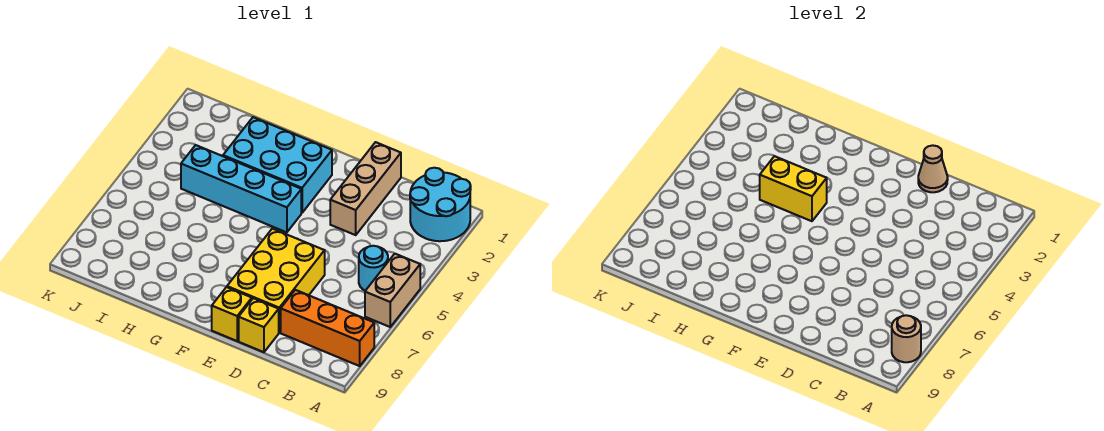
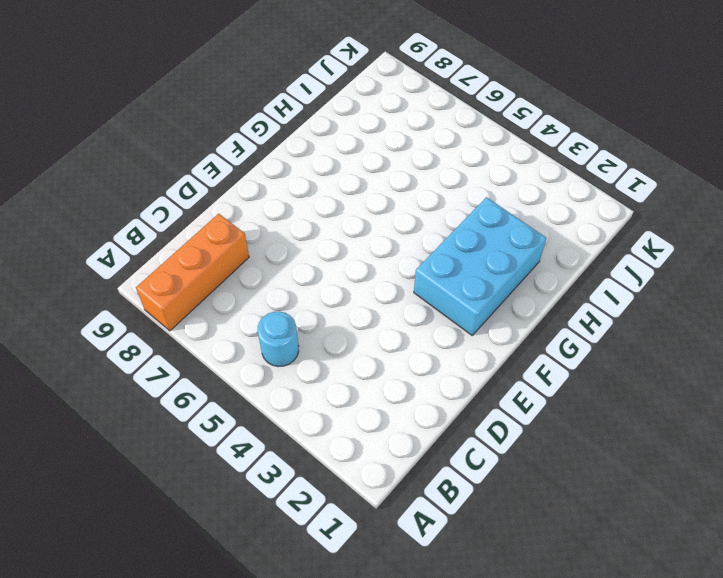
none -> cyan 2x2 round brick [410,168,471,241]
none -> tan 1x2 brick [365,254,420,327]
none -> tan 1x3 brick [330,142,401,235]

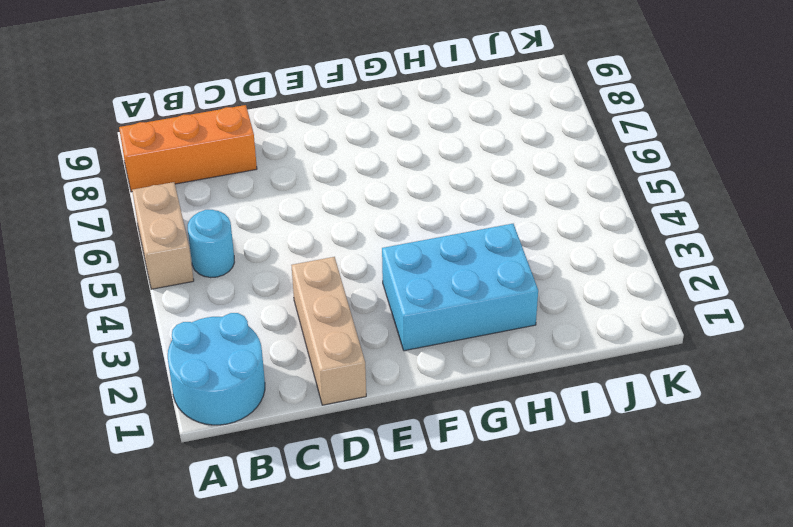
none -> yellow 2x3 brick [227,229,325,332]
none -> yellow 1x1 brick [239,298,279,352]
none -> yellow 1x1 brick [212,287,252,341]

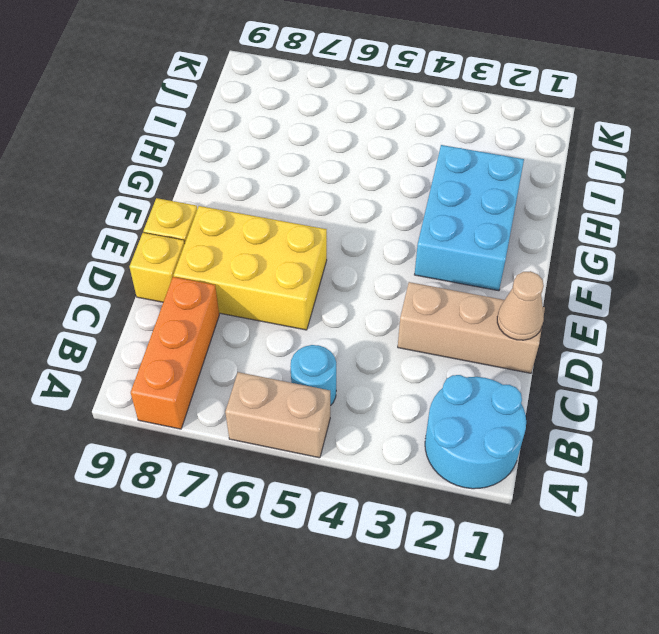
none -> cyan 1x4 brick [181,145,301,232]
none -> tan 1x1 round brick [892,315,921,362]
none -> yellow 1x2 brick [760,156,827,221]

